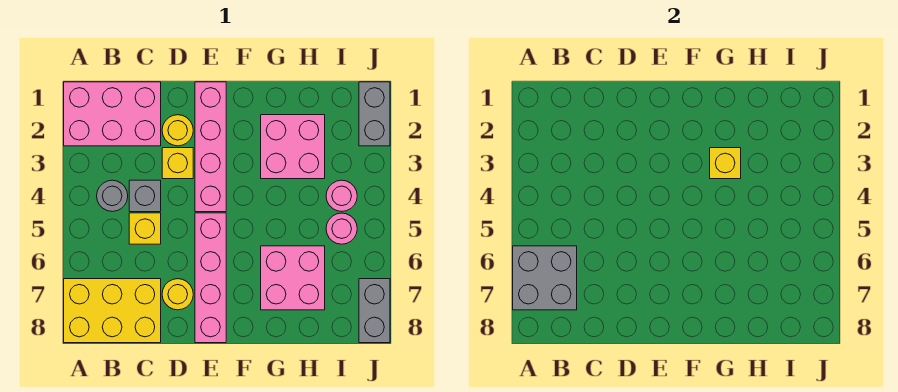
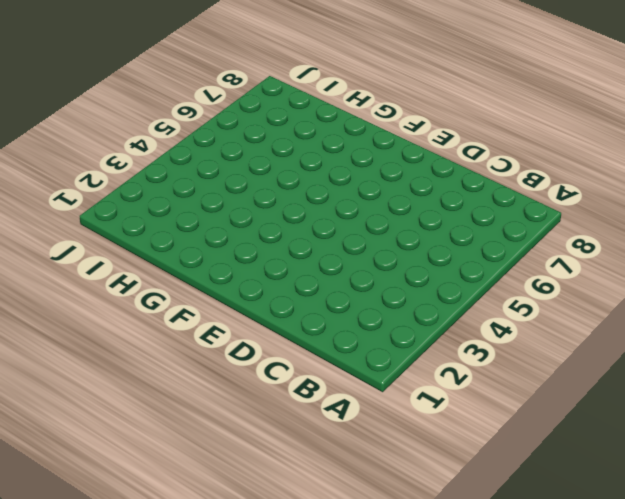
none -> pink 2x3 brick [64,82,161,146]
none -> yellow 2x3 brick [64,279,161,343]
none -> grey 1x1 round brick [97,180,128,212]

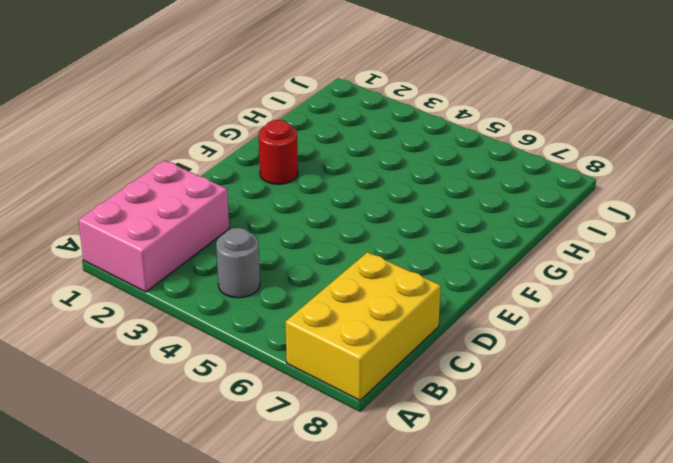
red 1x1 round brick [259,120,298,184] -> none
none -> grey 1x1 brick [129,180,161,212]
none -> yellow 1x1 brick [129,213,161,244]
none -> yellow 1x1 round brick [162,115,193,146]

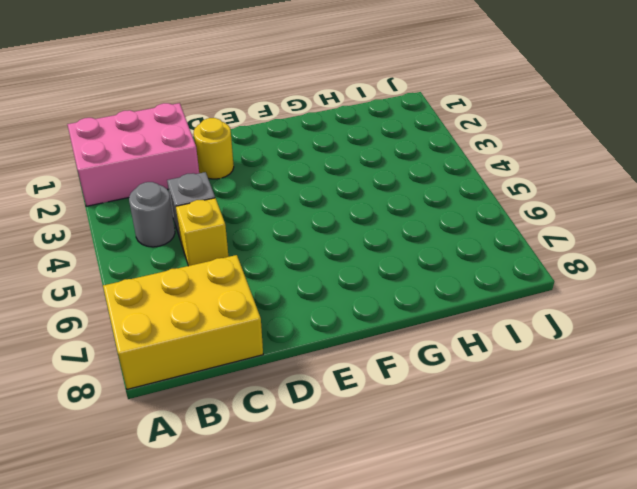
none -> yellow 1x1 brick [162,148,193,179]
none -> yellow 1x1 round brick [162,279,193,310]
none -> pink 1x4 brick [195,82,226,212]

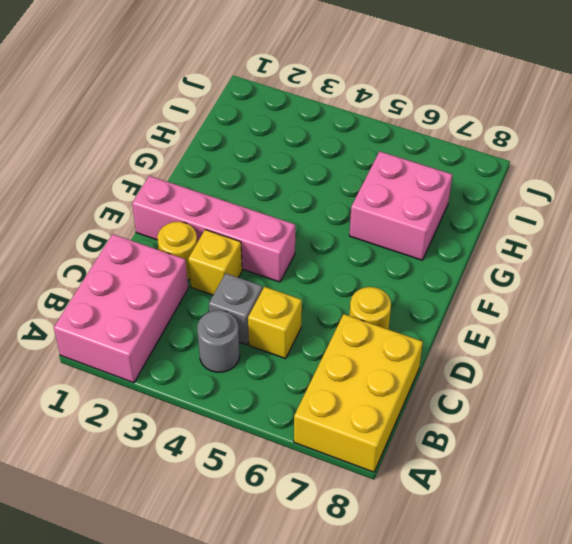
none -> pink 1x4 brick [195,213,226,343]
none -> pink 2x2 brick [261,115,325,179]
none -> pink 1x1 round brick [326,180,357,212]

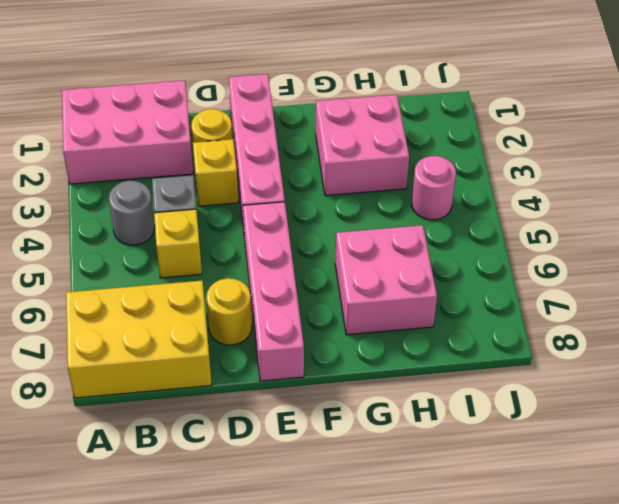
none -> pink 1x1 round brick [326,213,357,244]
none -> grey 1x2 brick [359,82,390,146]
none -> grey 1x2 brick [359,279,390,343]

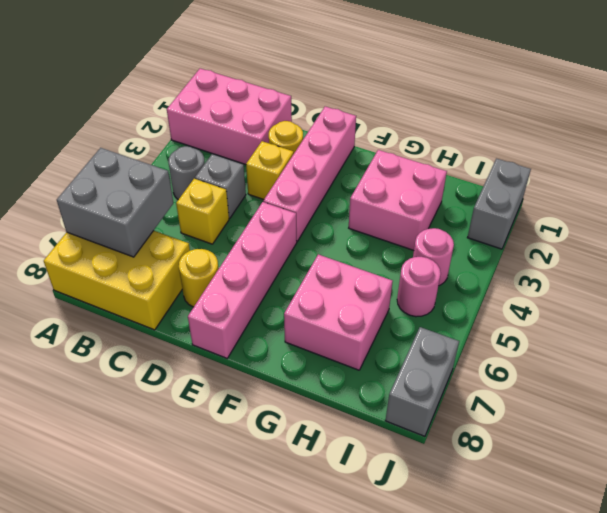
none -> yellow 1x1 brick [710,148,741,179]

